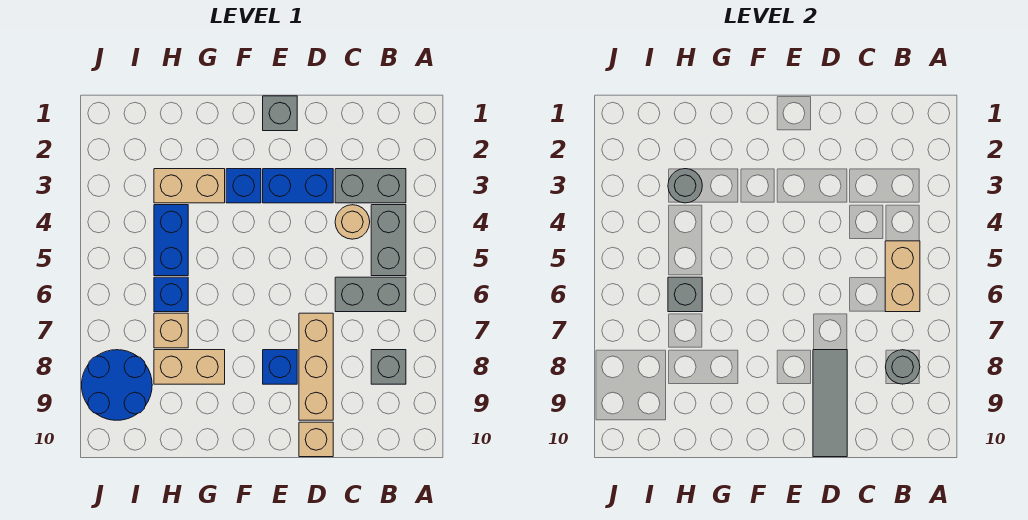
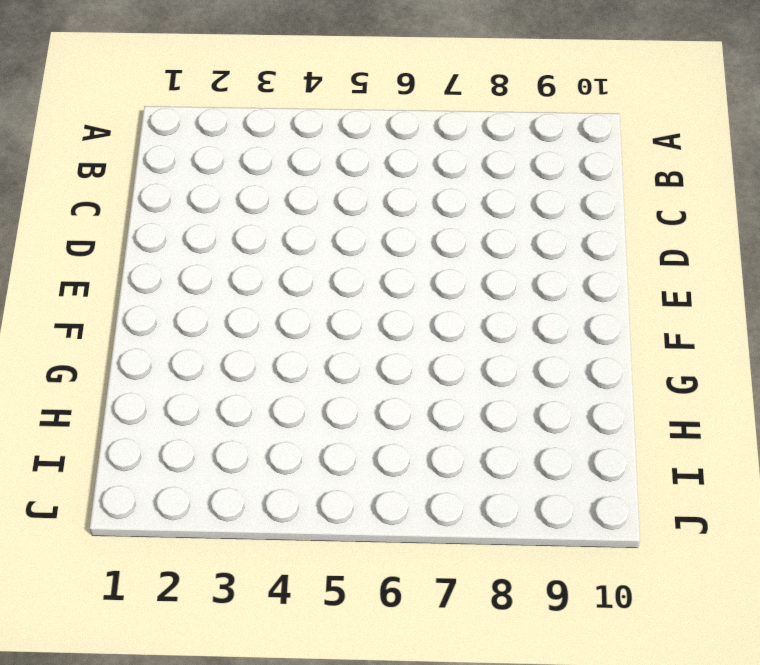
none -> grey 1x2 brick [335,169,406,203]
none -> grey 1x2 brick [371,205,406,276]
none -> grey 1x2 brick [335,277,406,312]

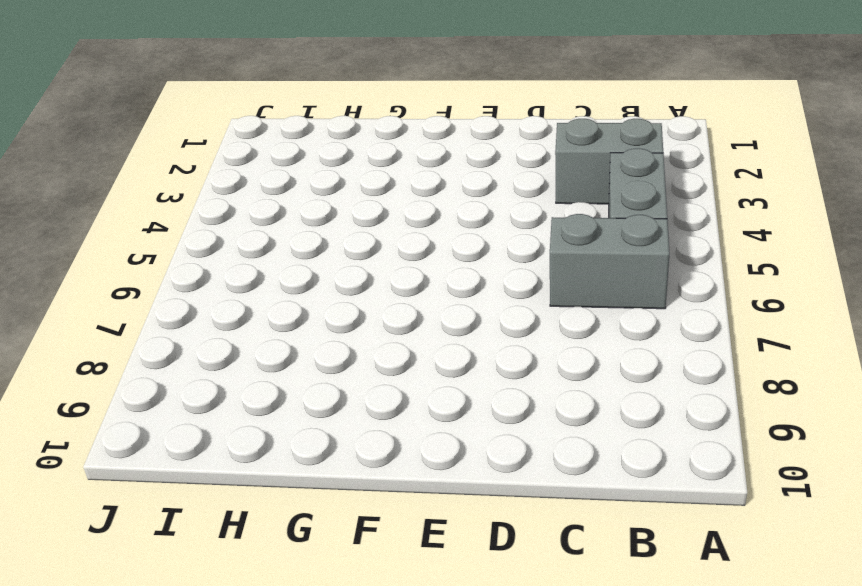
none -> grey 1x1 brick [371,350,406,384]
none -> tan 1x1 round brick [335,205,370,239]
none -> blue 1x2 brick [263,169,333,203]

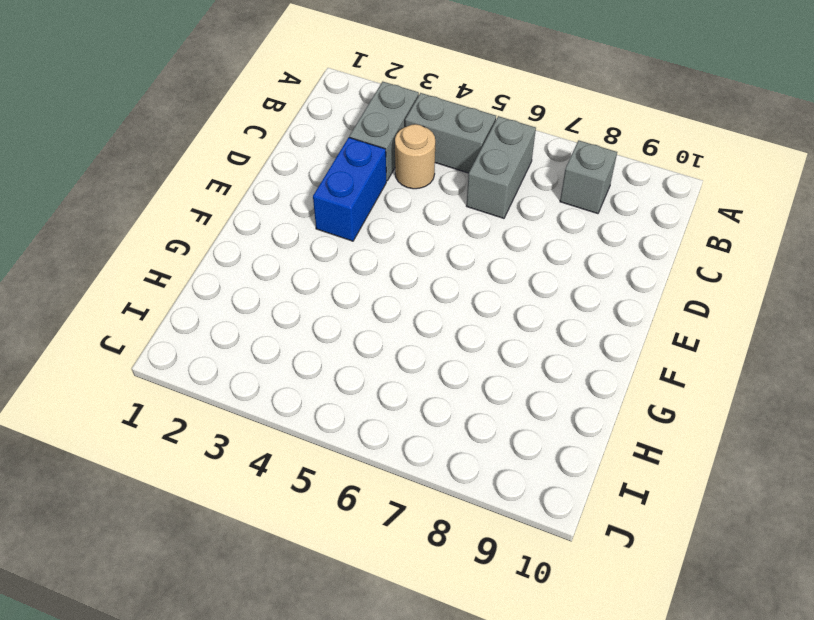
none -> tan 1x3 brick [299,313,333,420]
none -> tan 1x1 brick [299,422,333,457]
none -> grey 1x1 brick [263,96,297,131]

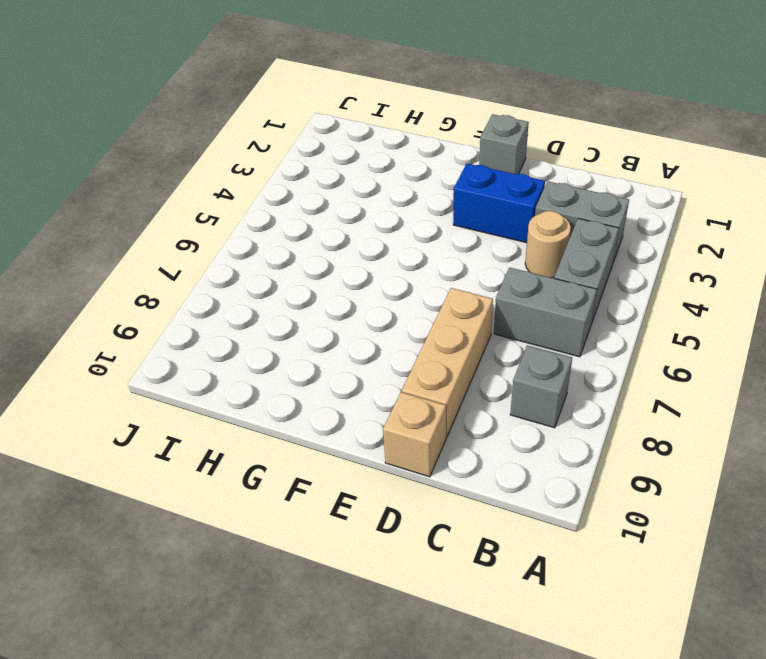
none -> blue 1x1 brick [263,350,297,384]
none -> blue 1x1 brick [226,169,261,203]
none -> tan 1x2 brick [154,169,225,203]

